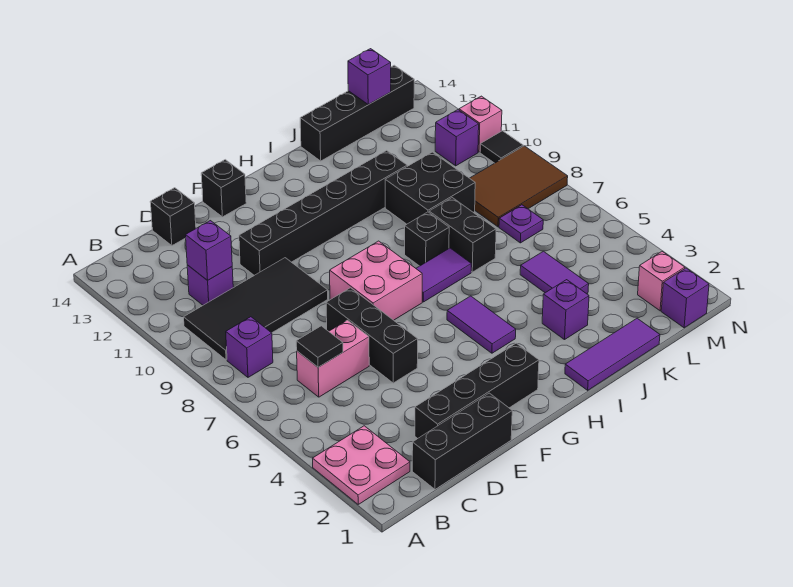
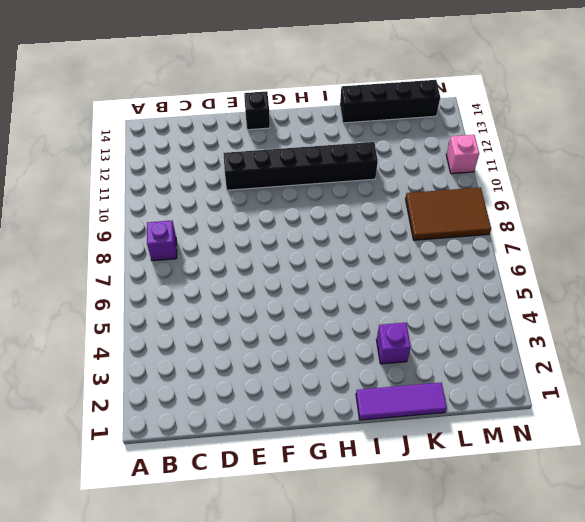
none -> pink 2x2 plate [312,426,410,504]
none -> black 2x4 tile [184,258,328,360]
none -> black 1x3 brick [412,393,512,489]
none -> pink 1x2 brick [297,320,369,397]

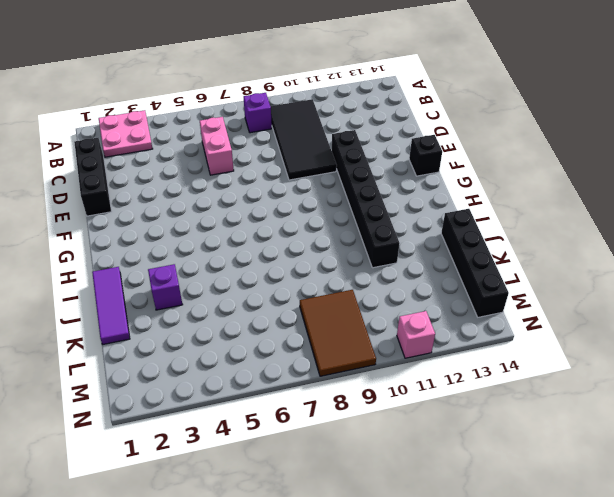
none -> purple 1x1 brick [187,265,233,305]
none -> black 1x4 brick [415,343,539,439]
none -> black 1x1 brick [150,188,196,246]
none -> black 1x3 brick [326,288,418,383]

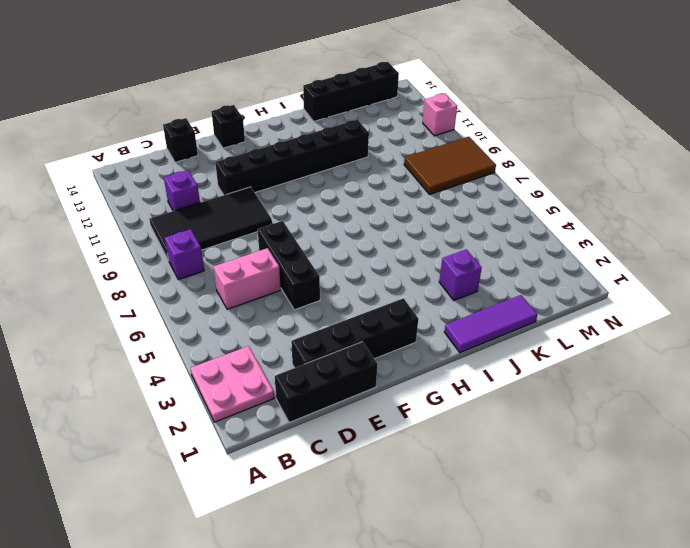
none -> pink 2x2 brick [330,241,422,320]
none -> purple 1x2 tile [447,296,516,353]
none -> purple 1x2 tile [416,248,471,302]
none -> black 1x1 brick [405,212,449,266]

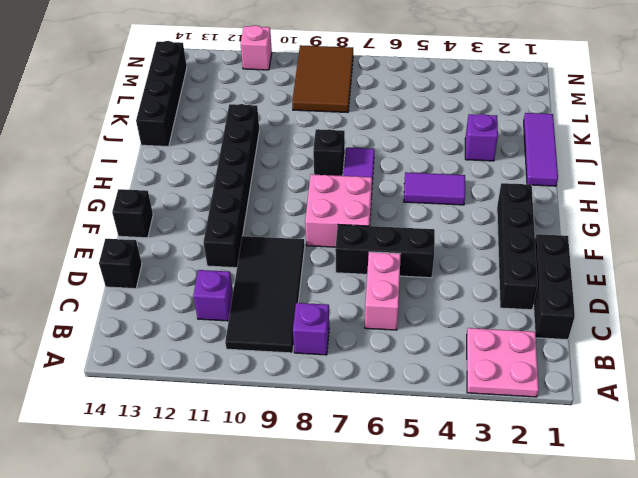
none -> black 1x2 brick [429,198,496,272]
none -> black 2x2 brick [385,152,475,224]
none -> purple 1x2 tile [520,251,589,294]
none -> purple 1x1 plate [499,205,543,243]

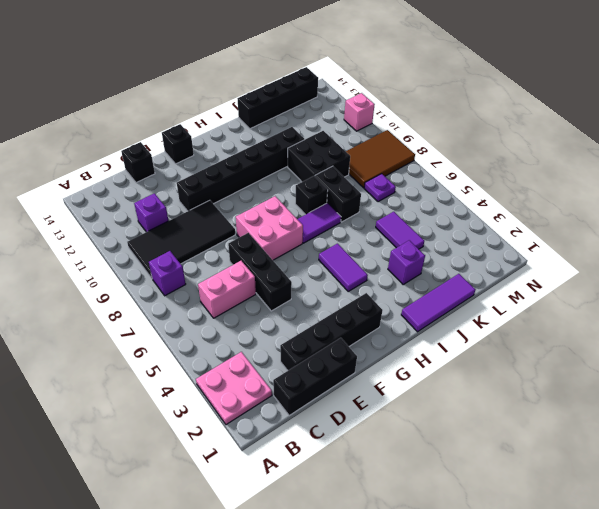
none -> purple 1x1 brick [661,268,709,328]
none -> pink 1x1 brick [638,252,685,311]
none -> purple 1x1 brick [435,110,479,166]
none -> black 1x1 tile [480,131,523,163]

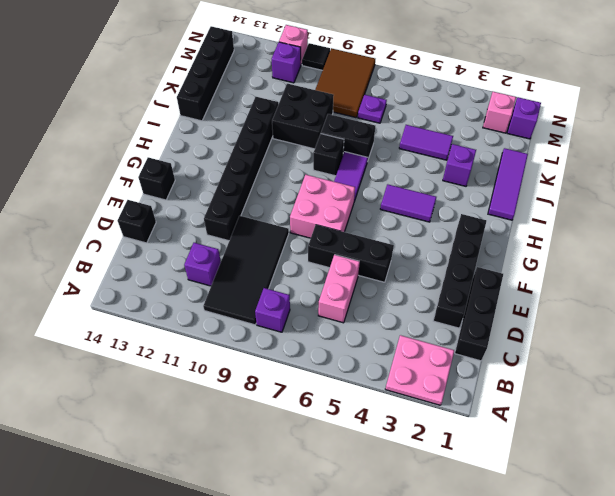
none -> black 1x1 tile [296,326,343,367]
none -> purple 1x1 brick [186,221,232,280]
none -> purple 1x1 brick [348,49,391,105]

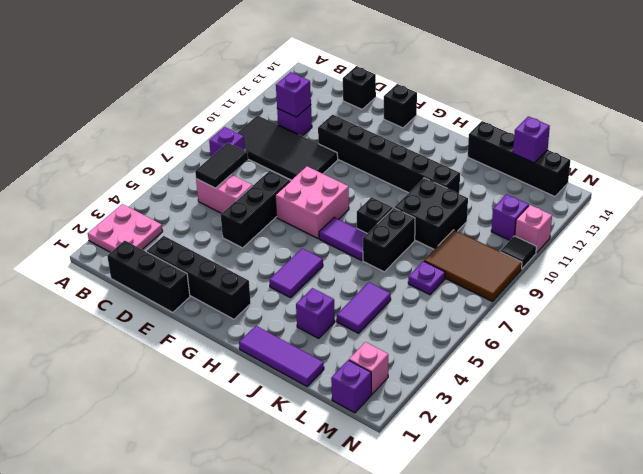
black 1x2 tile [195,143,248,188] -> black 1x1 tile [296,326,343,367]

